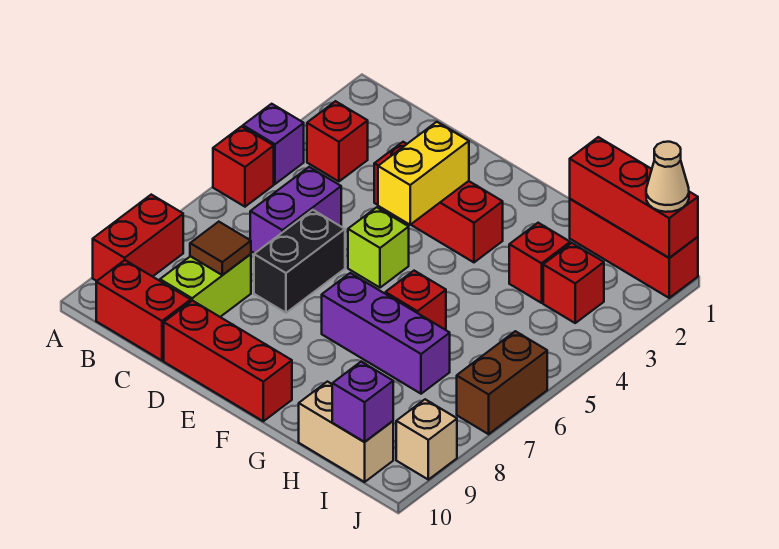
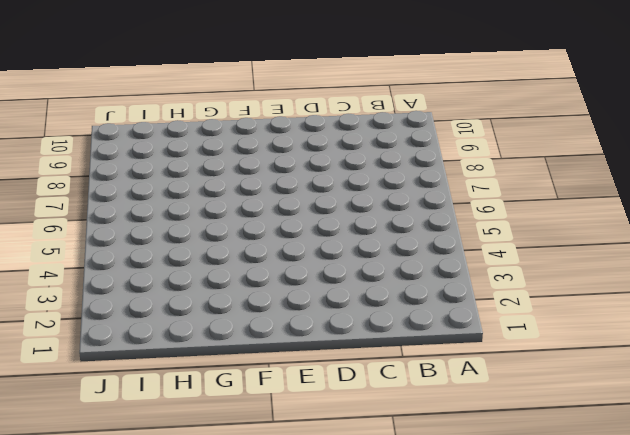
none -> purple 1x1 brick [243,104,304,184]
none -> red 1x1 brick [213,126,274,207]
none -> red 1x2 brick [93,195,183,281]

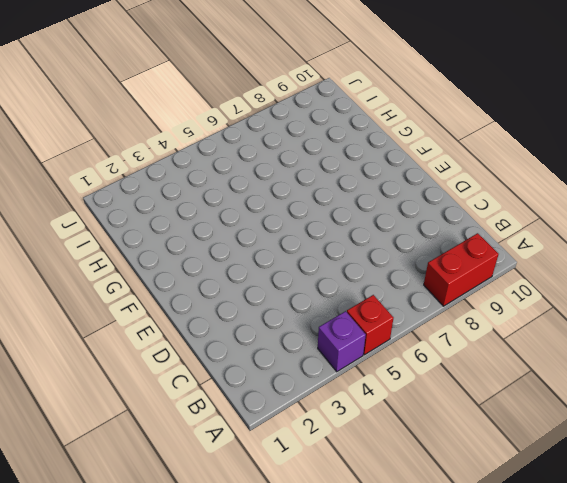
none -> red 1x1 brick [307,101,368,181]
none -> red 1x2 brick [96,260,191,361]
none -> purple 1x2 brick [250,167,341,253]

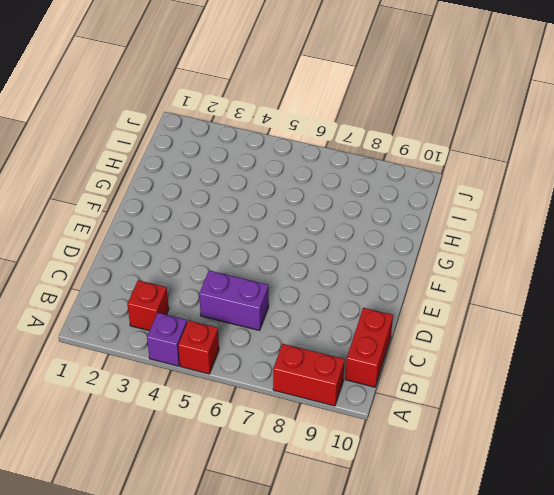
none -> lime 1x2 brick [160,254,251,317]
none -> red 1x3 brick [374,142,503,262]
none -> black 1x2 brick [254,210,345,313]

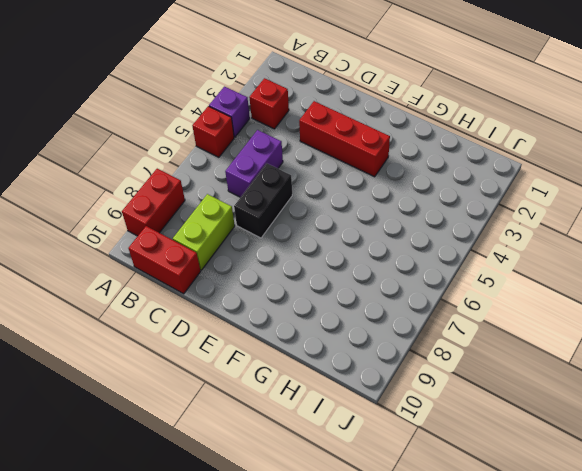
none -> red 1x3 brick [164,301,292,421]
none -> lime 1x1 brick [348,207,409,288]
none -> purple 1x3 brick [322,273,450,394]

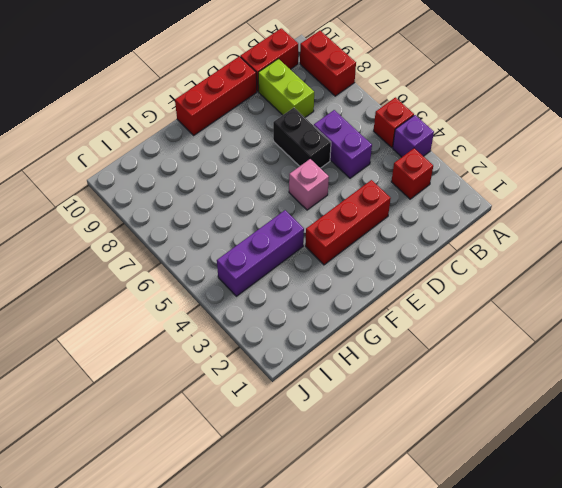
pink 1x1 brick [289,159,329,210] -> lime 1x1 brick [348,207,409,288]
purple 1x3 brick [217,210,304,296] -> purple 1x3 brick moved to [322,273,450,394]
none -> red 1x1 brick [385,271,446,330]
none -> red 1x3 brick [570,199,698,298]
none -> red 1x1 brick [509,223,570,303]

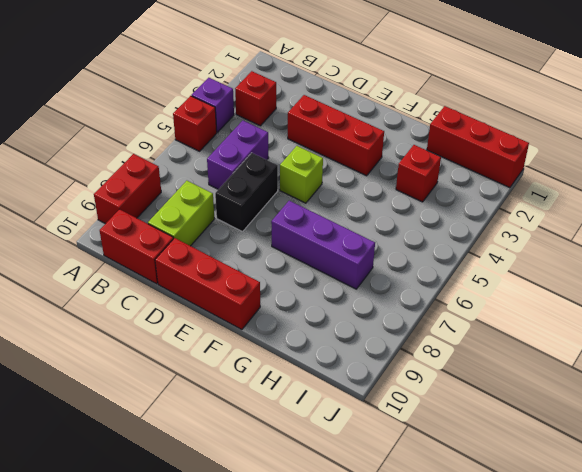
none -> red 1x1 brick [385,271,446,330]
none -> tan 1x2 brick [299,382,393,482]
none -> red 1x1 brick [543,243,604,323]

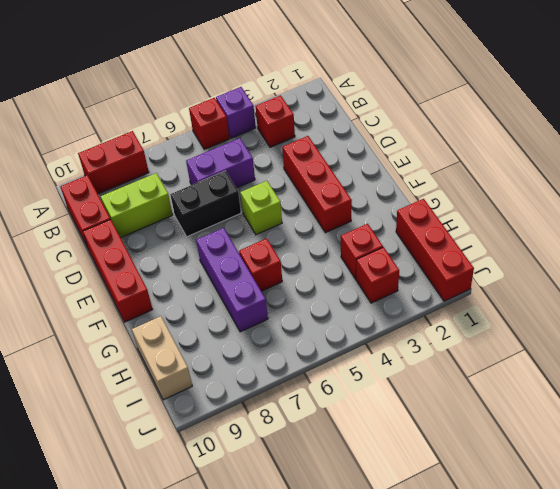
none -> brown 1x2 brick [457,331,547,434]
none -> tan 1x1 brick [396,399,457,480]
none -> brown 1x1 tile [190,222,251,275]

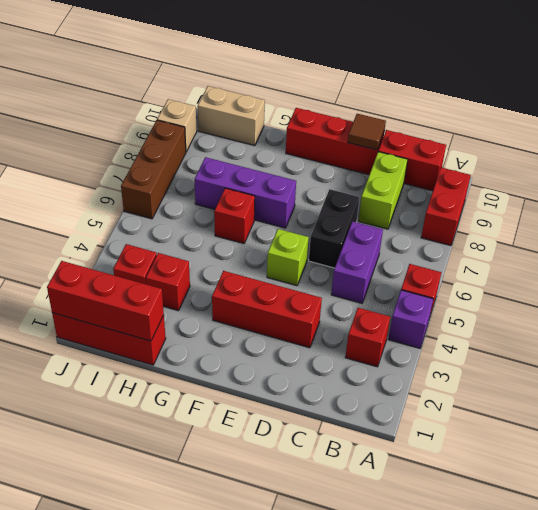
brown 1x1 tile [348,114,386,150] -> brown 1x1 tile moved to [190,222,251,275]
brown 1x3 brick [121,120,186,219] -> brown 1x2 brick [457,331,547,434]
none -> yellow 1x2 brick [378,122,469,225]
none -> purple 1x1 brick [332,362,393,442]
none -> tan 1x1 cone [646,142,689,212]

